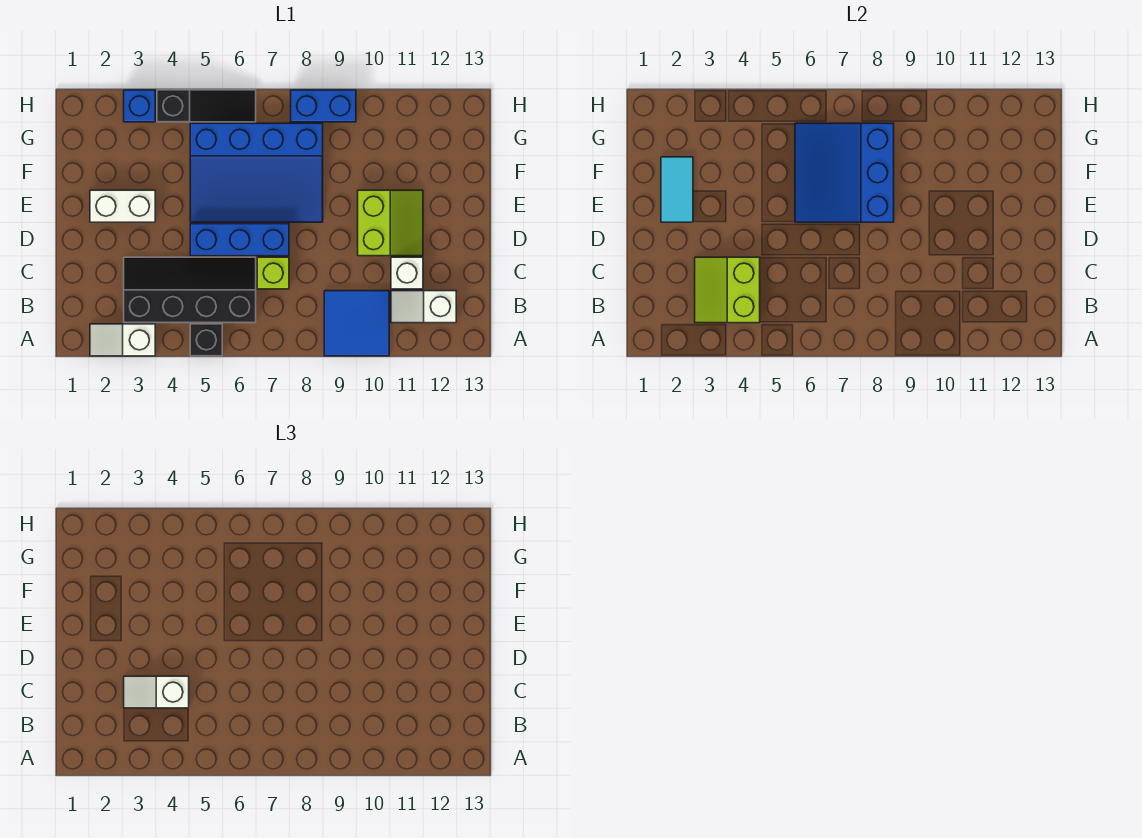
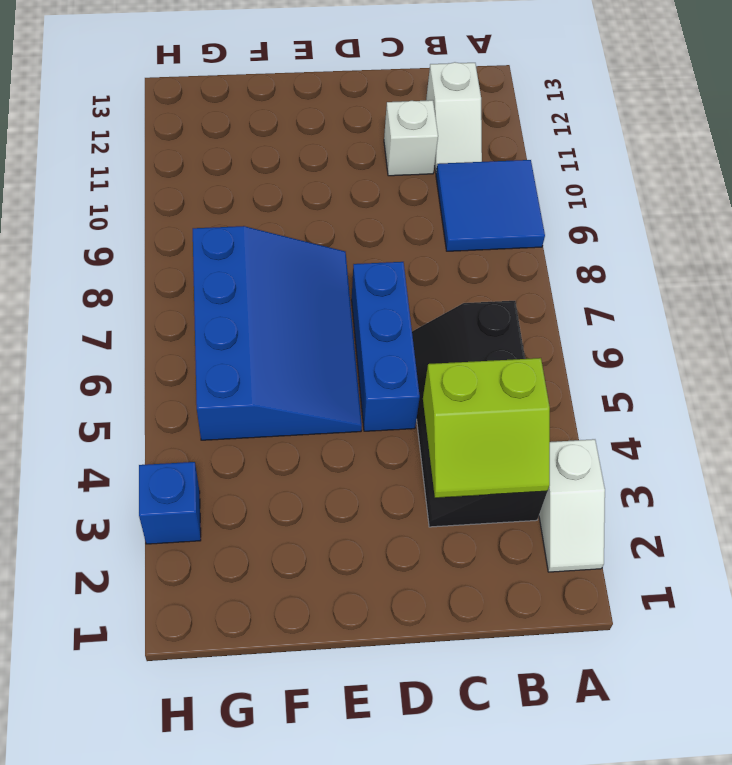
none -> black 1x1 brick [190,324,222,356]
none -> lime 1x1 brick [257,257,289,289]
none -> lime 2x2 slope [358,190,423,256]

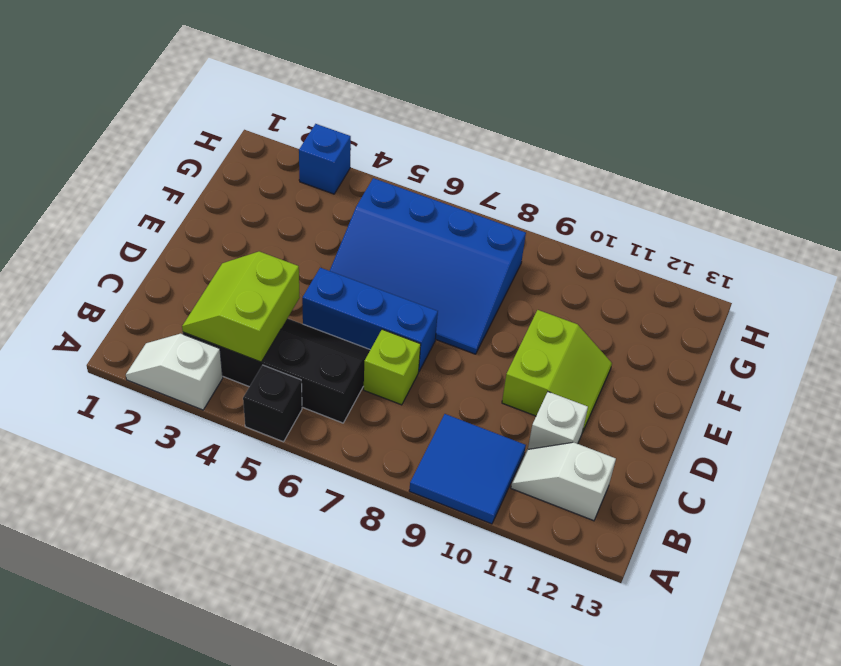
none -> white 1x2 brick [90,190,155,222]
none -> black 1x3 slope [157,90,256,122]
none -> blue 1x2 brick [291,90,356,122]

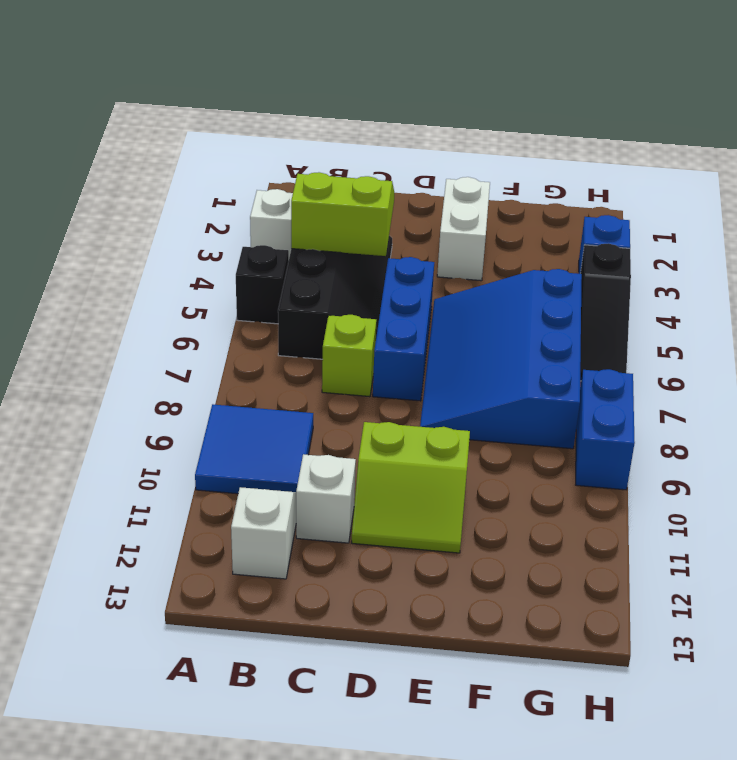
none -> cyan 1x2 tile [661,157,693,222]
none -> blue 3x3 slope [795,123,894,222]
none -> white 1x2 slope [124,676,189,708]

